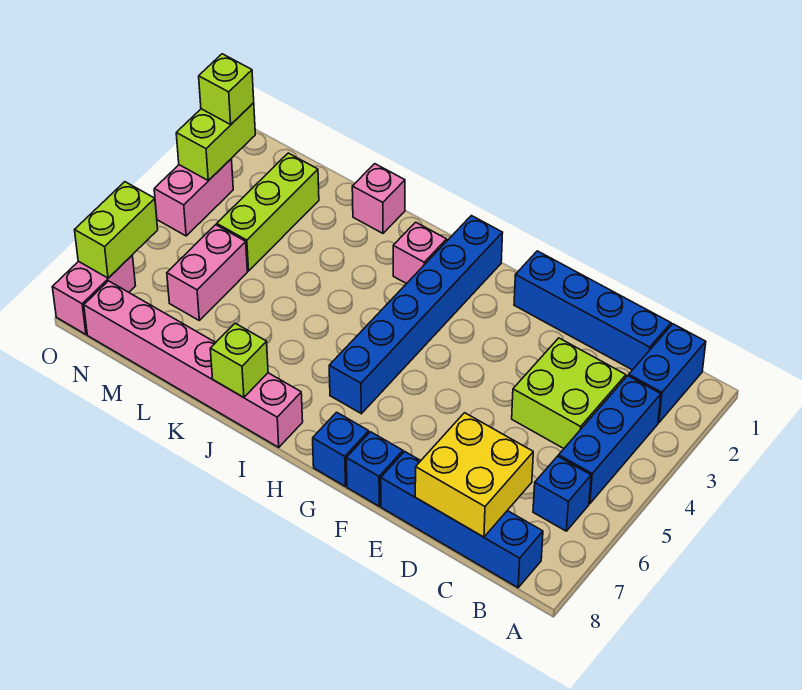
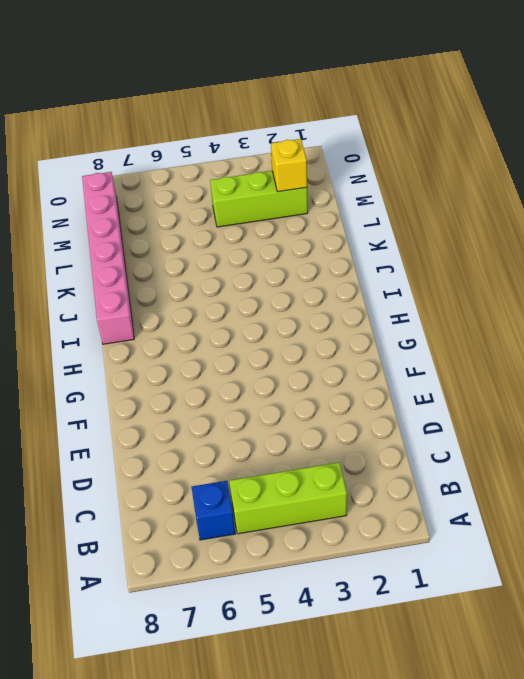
lime 1x3 brick [229,462,347,534] -> blue 1x3 brick [559,376,661,504]
yellow 1x1 brick [271,139,307,192] -> none
none -> blue 1x2 brick [629,324,706,423]
none -> blue 1x4 brick [381,451,543,588]
none -> blue 1x4 brick [514,251,671,370]

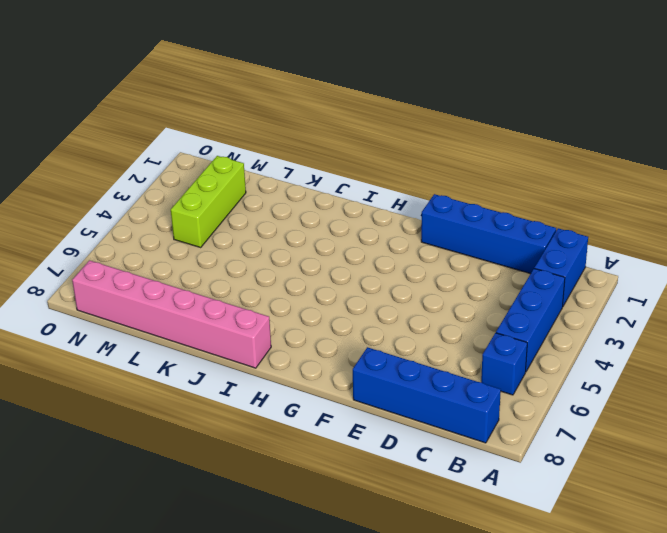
none -> lime 2x2 brick [512,338,626,448]
none -> blue 1x1 brick [347,432,403,506]
none -> blue 1x1 brick [313,412,369,487]

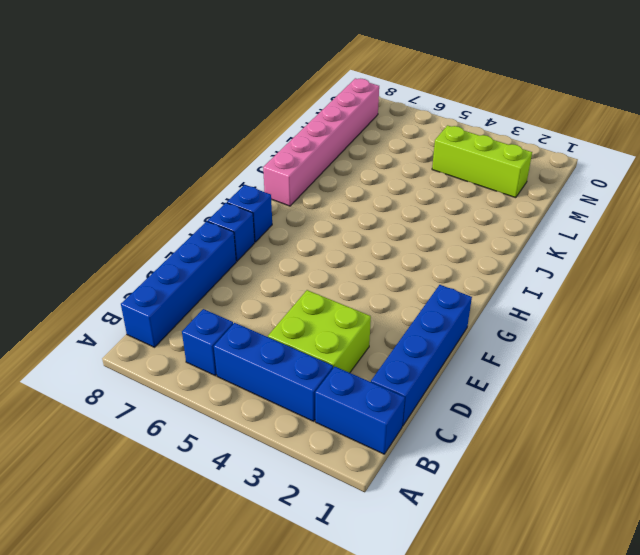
none -> blue 1x6 brick [329,216,503,414]
none -> pink 1x1 brick [393,222,447,284]
none -> pink 1x1 brick [352,164,405,233]

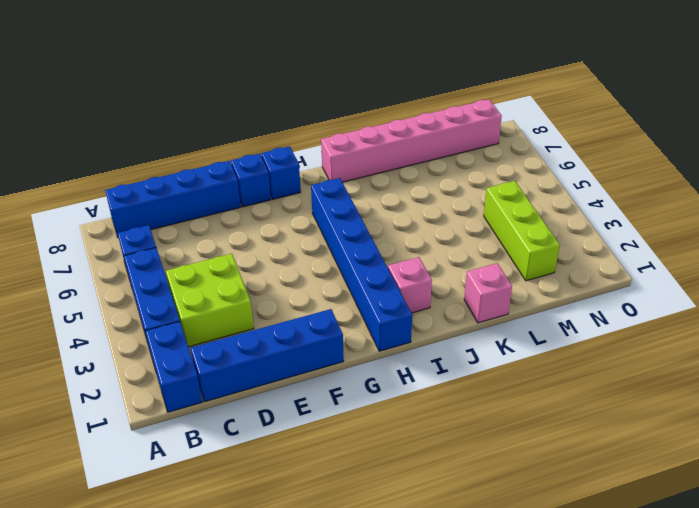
none -> pink 1x2 brick [167,225,247,320]
none -> pink 1x2 brick [154,159,233,236]
none -> pink 1x2 brick [52,255,135,334]

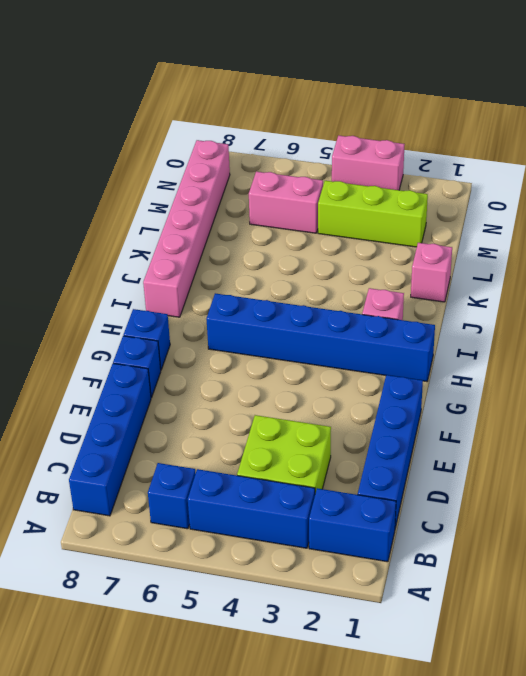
none -> pink 1x2 brick [52,255,135,334]
none -> yellow 2x2 brick [415,413,533,537]
none -> lime 1x1 brick [210,323,268,398]

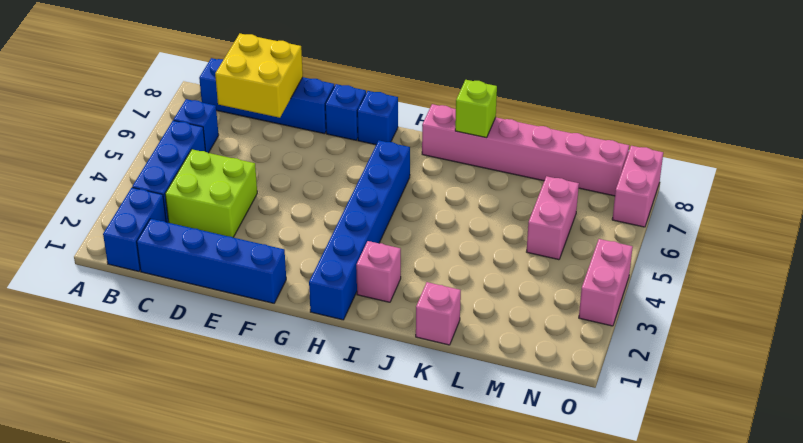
none -> lime 1x3 brick [217,153,319,271]
none -> lime 1x2 brick [176,103,255,181]
none -> lime 1x2 brick [75,182,158,278]

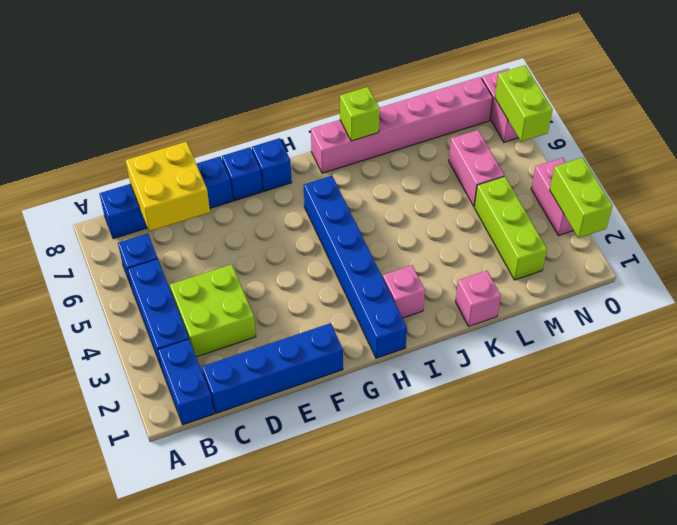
none -> lime 1x1 brick [199,54,254,125]

